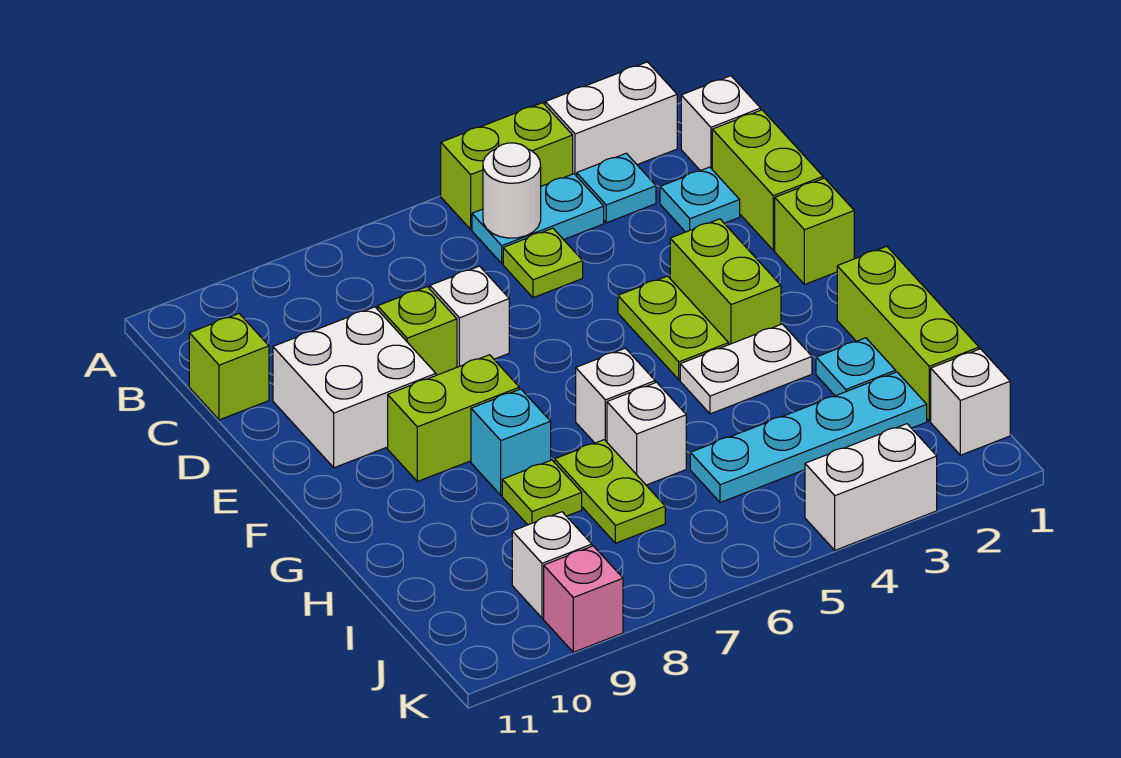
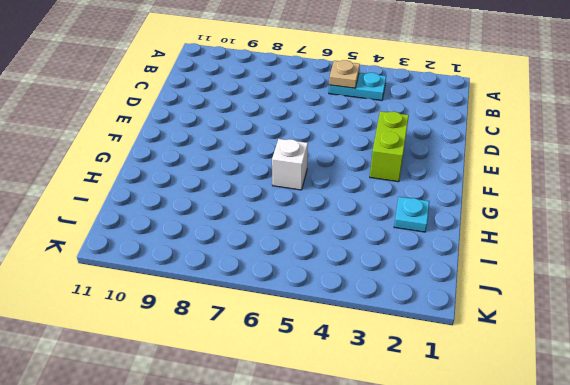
tan 1x1 plate [329,60,360,88] -> white 1x1 round brick [483,143,541,238]
none -> white 1x2 brick [545,62,677,176]
none -> lime 1x2 brick [441,103,573,229]
none -> white 1x1 brick [681,76,761,171]
none -> cyan 1x1 plate [577,153,656,223]

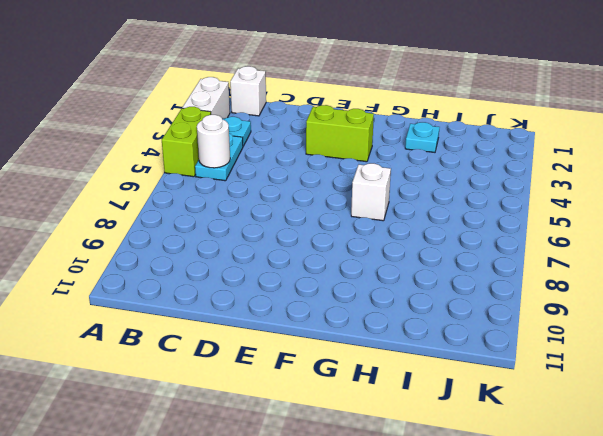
none -> lime 1x2 brick [712,110,823,250]
none -> cyan 1x1 plate [660,167,740,232]
none -> lime 1x1 plate [503,228,583,298]
none -> lime 1x1 brick [189,314,269,420]

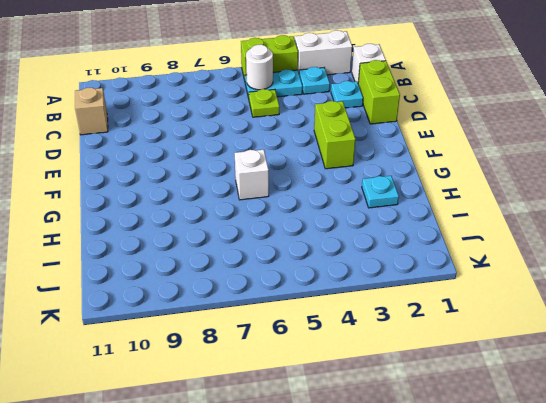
tan 1x1 brick [75,88,108,135] -> lime 1x1 brick [189,314,269,420]
none -> white 1x1 brick [430,266,509,367]
none -> lime 1x1 brick [378,287,457,375]
none -> white 2x2 brick [273,307,436,468]
none -> lime 1x1 brick [775,178,854,285]

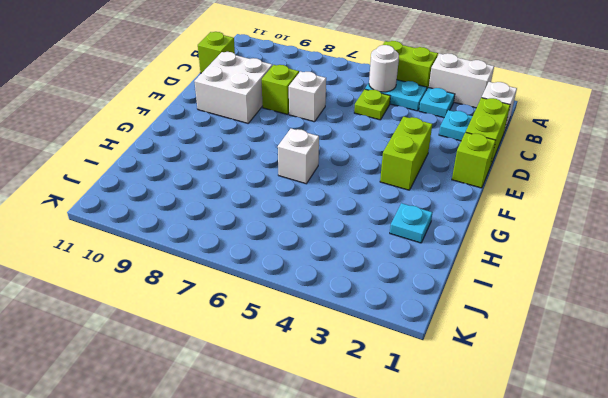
none -> lime 1x2 plate [618,276,729,380]
none -> lime 1x2 brick [388,355,519,482]
none -> lime 1x3 brick [837,246,979,421]
none -> white 1x2 plate [680,324,812,414]

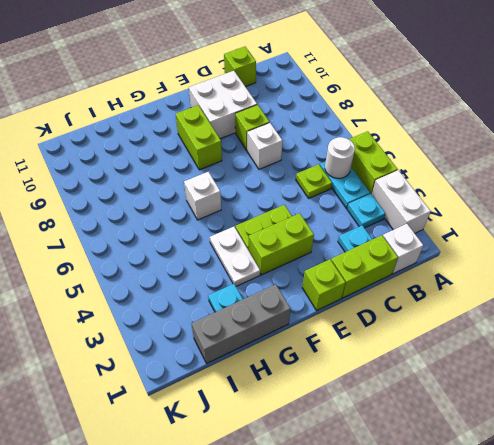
grey 1x3 brick [191,284,291,363] -> lime 1x3 brick [837,246,979,421]
none -> cyan 1x1 brick [471,389,551,495]
none -> white 1x1 brick [607,382,686,485]
none -> lime 1x2 plate [555,440,665,543]
none -> lime 1x1 plate [502,460,582,525]

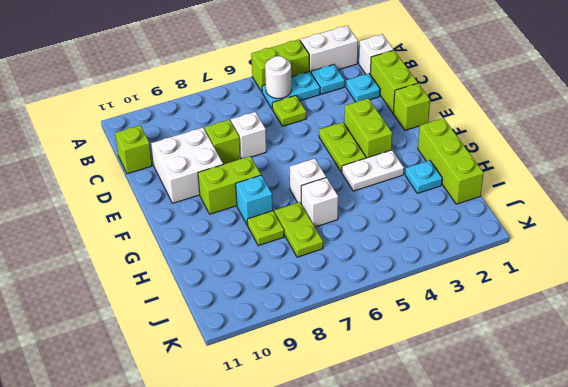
none -> cyan 1x4 plate [690,372,927,503]
none -> white 1x1 brick [931,349,1010,455]
none -> white 1x1 brick [512,512,592,618]
none -> white 1x2 brick [805,424,937,550]

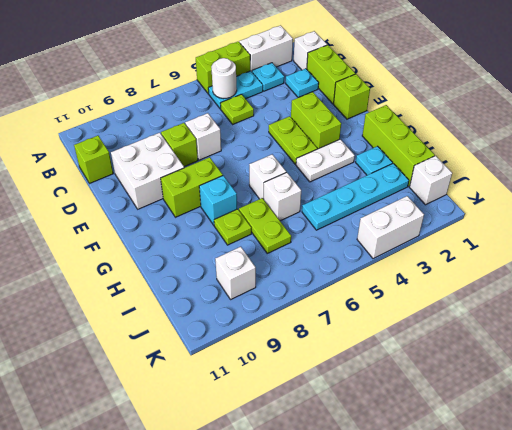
none -> pink 1x1 brick [544,546,623,652]

